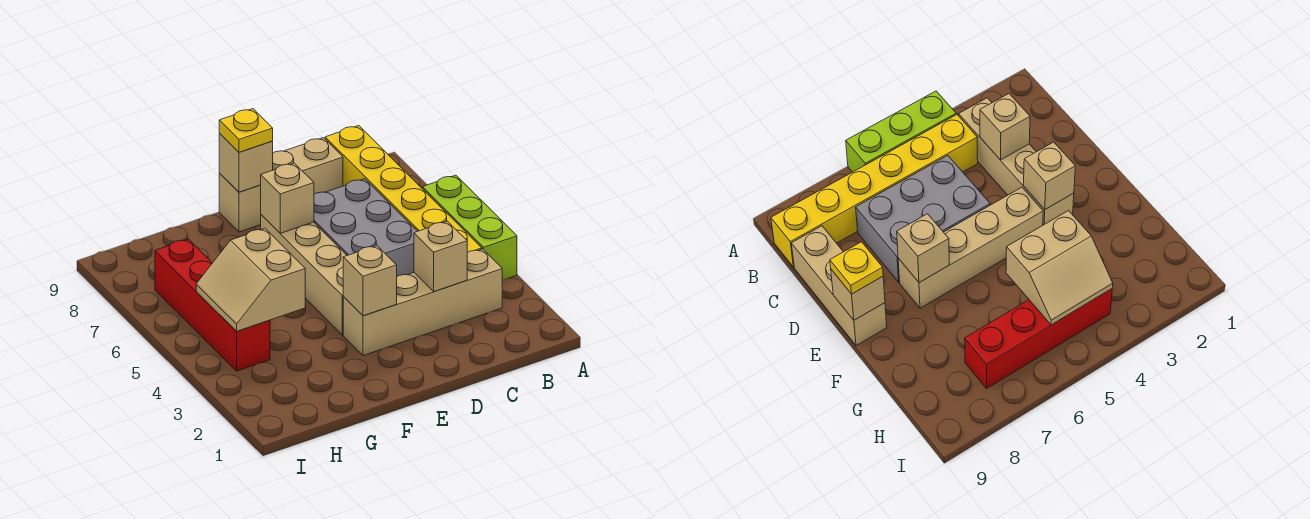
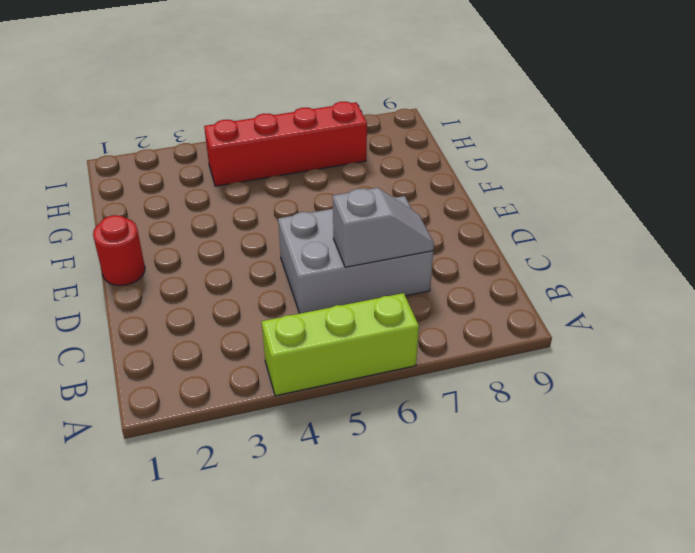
grey 1x2 slope [333,188,434,267] -> none
red 1x1 round brick [93,215,145,286] -> none
none -> tan 1x4 brick [343,249,502,356]
none -> yellow 1x6 brick [325,126,482,253]
none -> tan 1x3 brick [219,138,343,232]

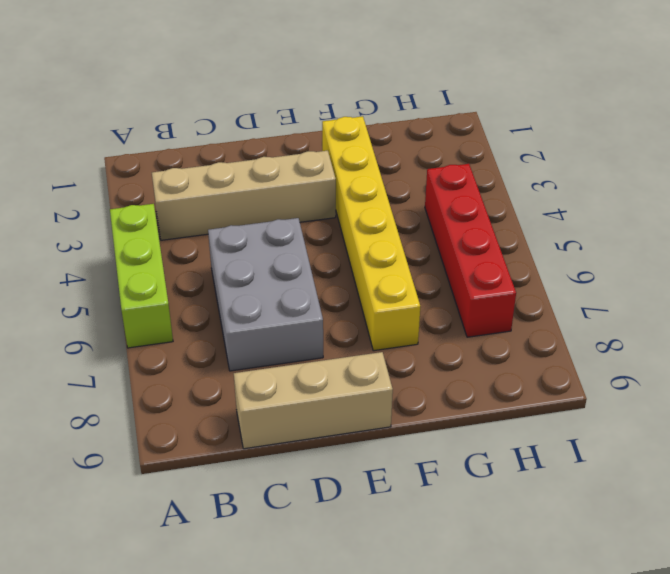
yellow 1x6 brick [322,116,420,351] -> yellow 1x6 brick moved to [325,126,482,253]
none -> tan 1x4 brick [261,215,347,335]
none -> tan 1x1 brick [414,221,467,291]
none -> tan 1x1 brick [343,245,397,316]

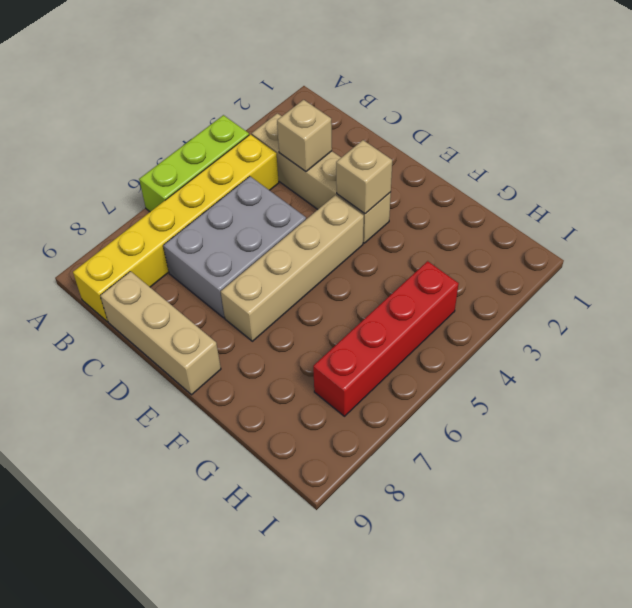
none -> tan 1x1 brick [261,163,314,233]
none -> tan 1x1 brick [219,134,273,192]
none -> tan 2x2 slope [196,228,305,331]

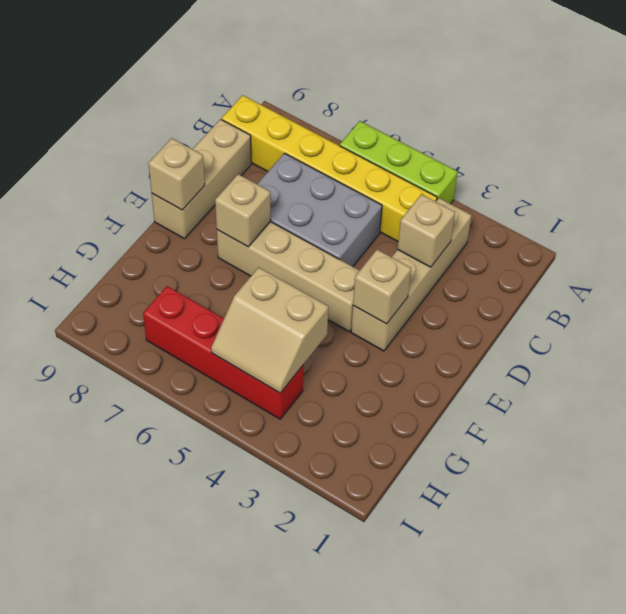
none -> yellow 1x1 plate [219,109,273,152]

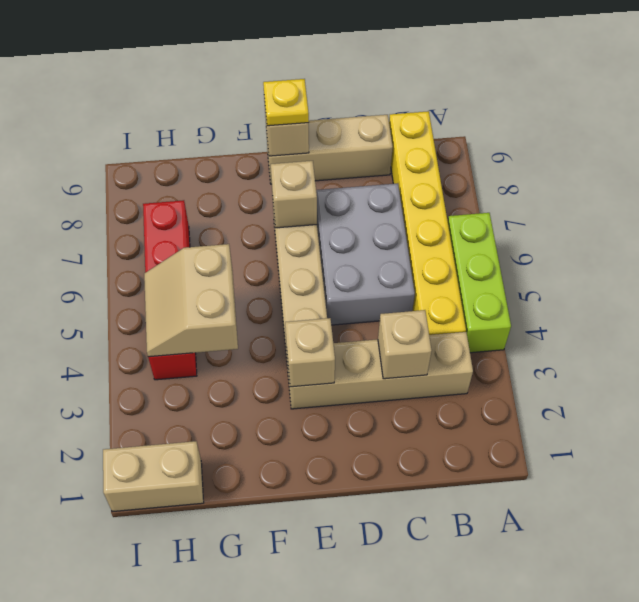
tan 1x2 brick [103,441,204,512] -> none

